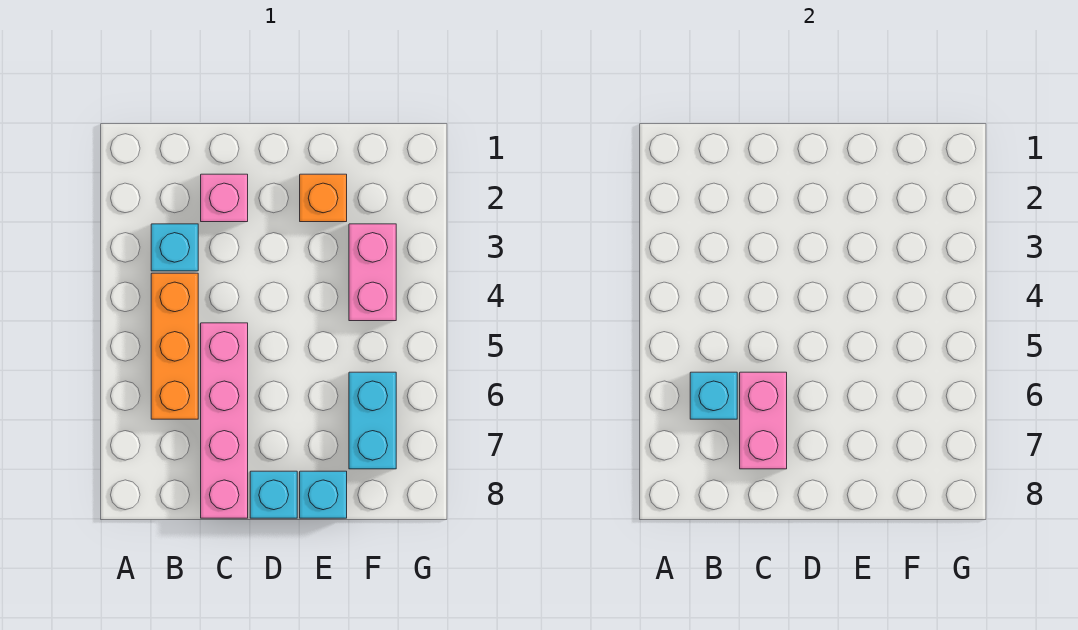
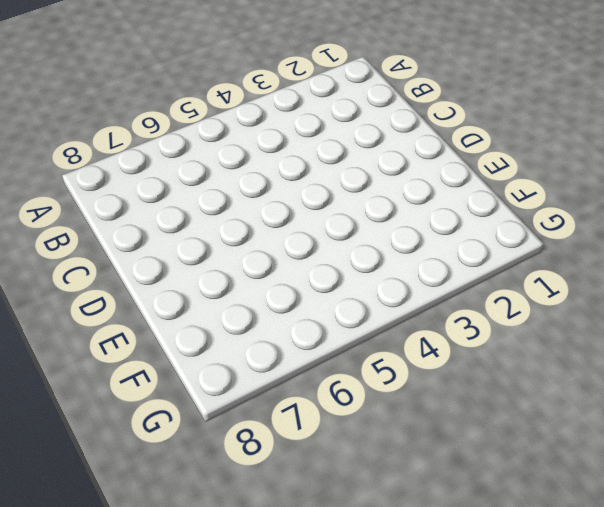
none -> cyan 1x1 brick [151,224,198,271]
none -> orange 1x3 brick [151,273,198,419]

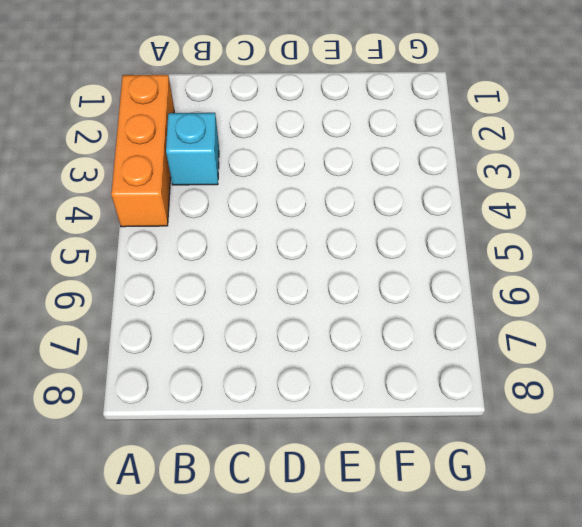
orange 1x3 brick [111,75,174,227] -> orange 1x3 brick moved to [151,273,198,419]
none -> pink 1x1 brick [201,174,248,222]
none -> pink 1x4 brick [201,323,248,518]

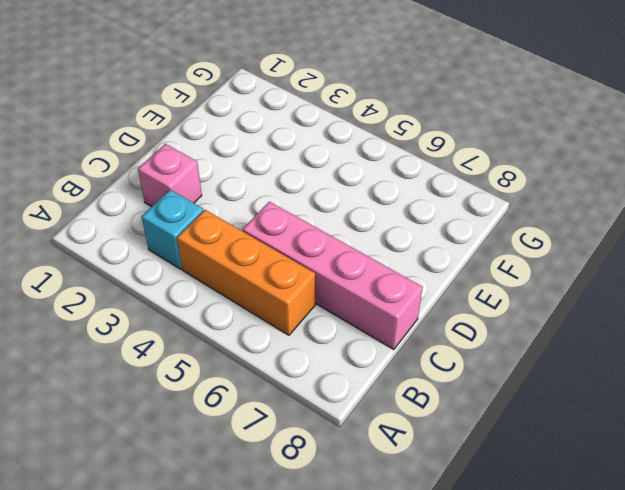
none -> cyan 1x1 brick [250,471,297,518]
none -> orange 1x1 brick [300,174,347,222]

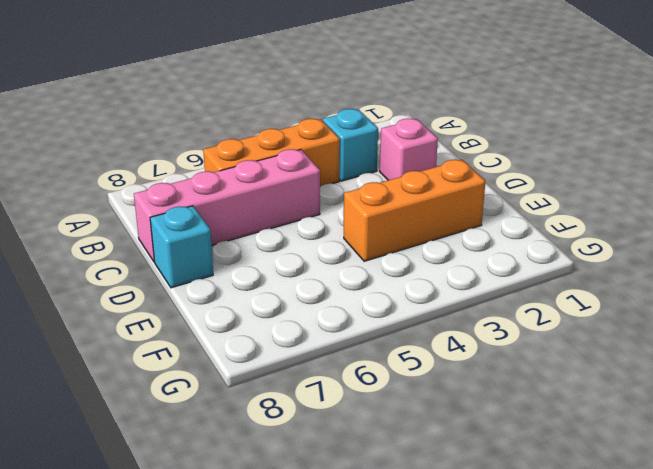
orange 1x3 brick [344,160,485,261] -> orange 1x1 brick [300,174,347,222]
none -> cyan 1x1 brick [300,471,347,518]
none -> pink 1x2 brick [349,224,396,321]

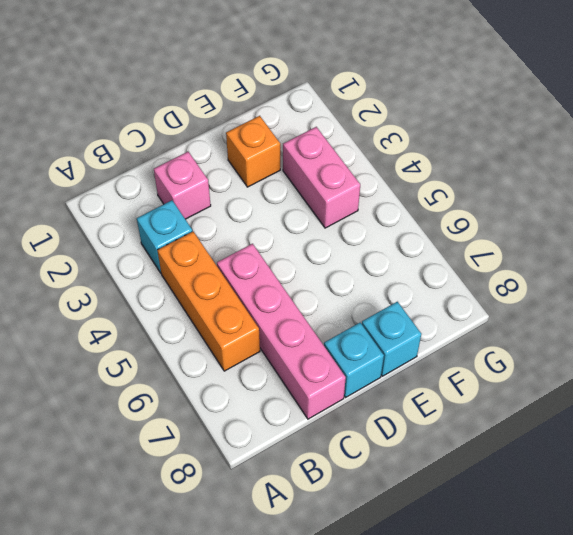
none -> cyan 1x2 brick [349,372,396,469]
none -> cyan 1x1 brick [690,372,737,419]

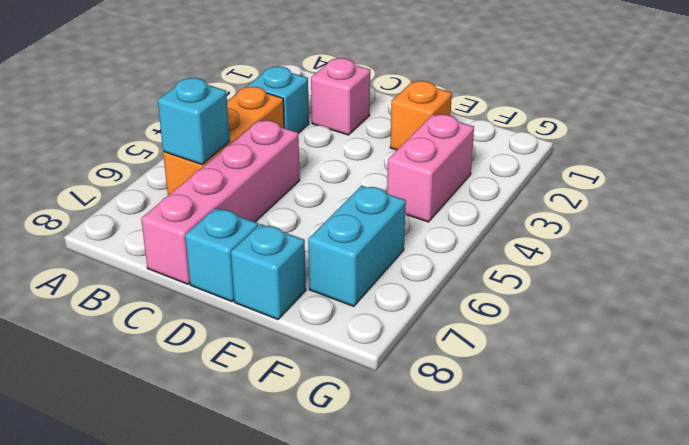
none -> pink 1x2 brick [740,372,787,469]

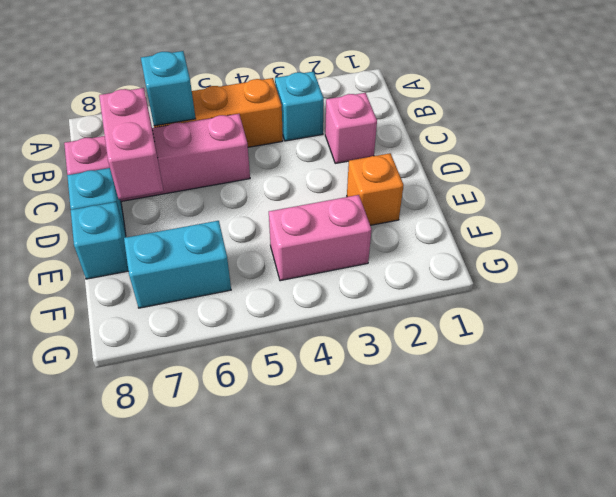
pink 1x2 brick [99,88,163,199] -> pink 1x2 brick turned to [740,372,787,469]

